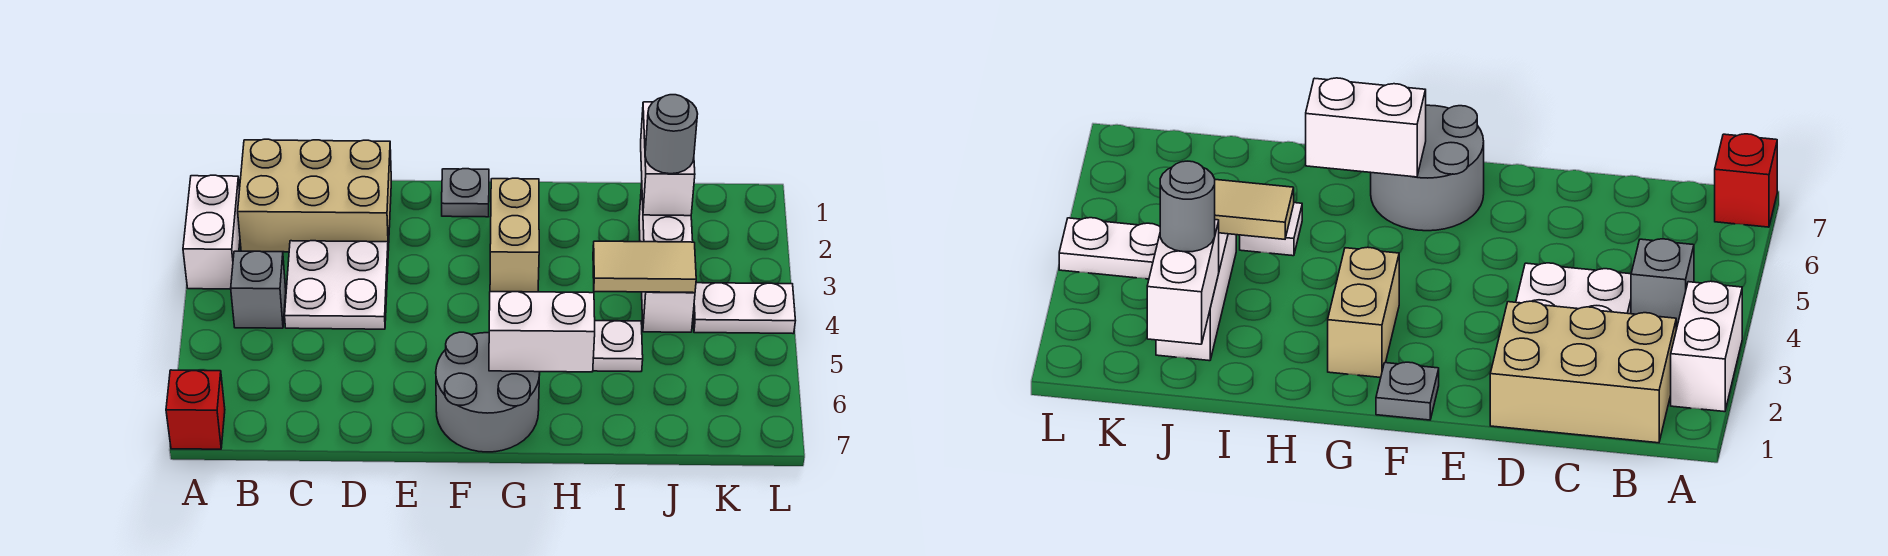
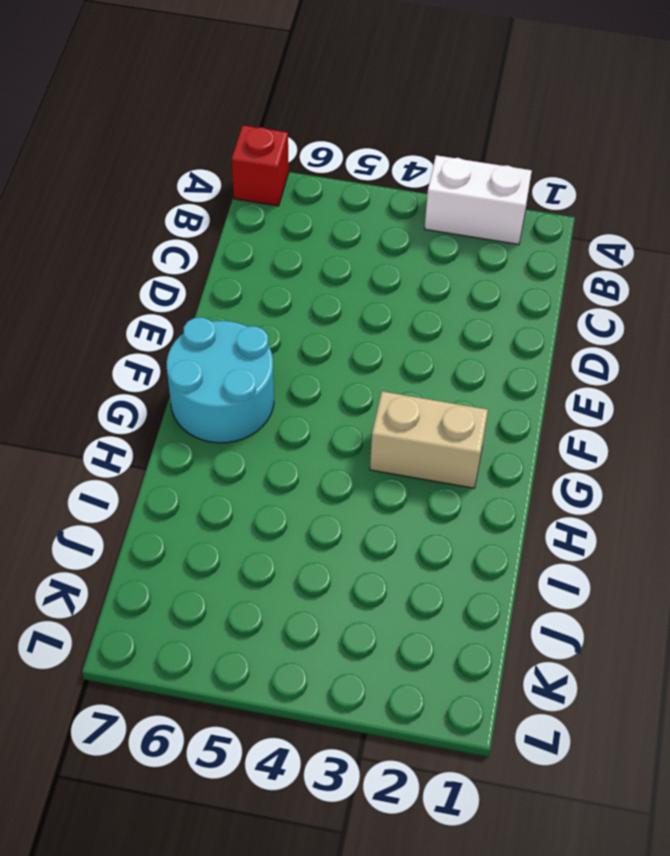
cyan 2x2 round brick [167,317,274,443] -> grey 2x2 round brick [436,332,540,452]
none -> tan 2x3 brick [238,139,391,252]
none -> grey 1x1 brick [231,251,286,328]
none -> white 2x2 plate [285,241,388,329]

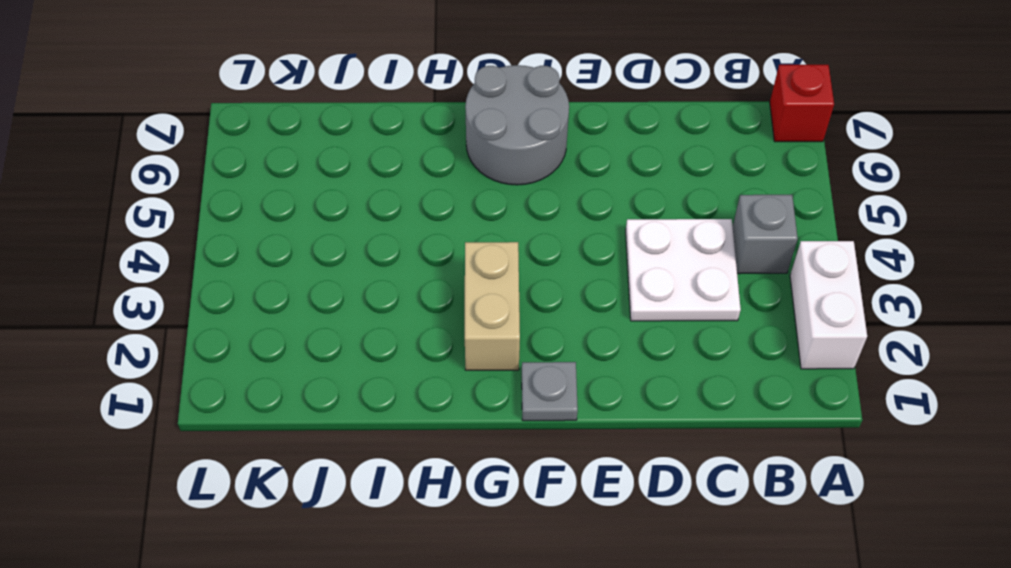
none -> tan 2x3 brick [238,139,391,252]
none -> white 1x1 plate [593,321,643,372]
none -> white 1x3 brick [639,184,695,332]

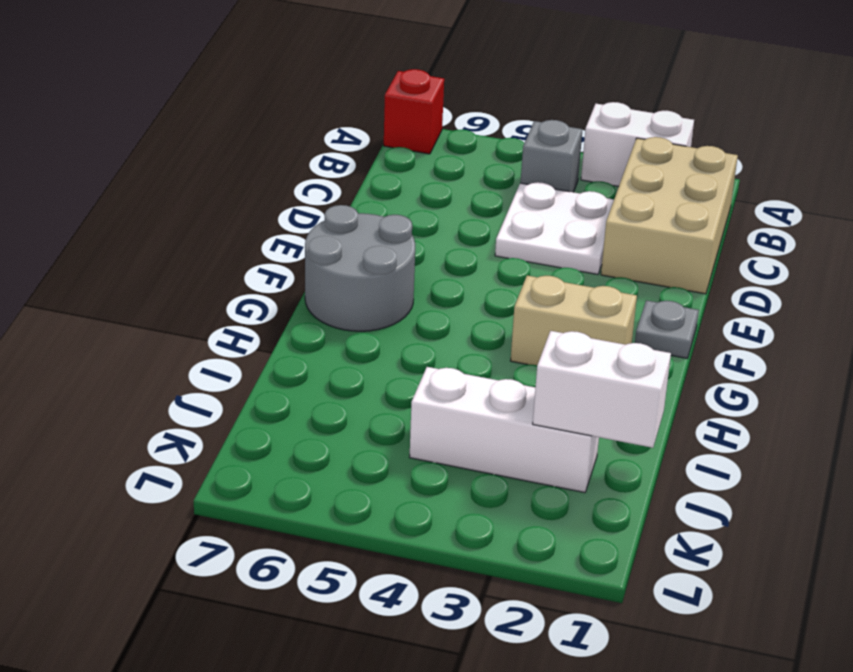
none -> white 1x1 plate [593,321,643,372]
none -> white 1x2 plate [693,283,795,334]
none -> white 1x2 brick [489,292,595,372]

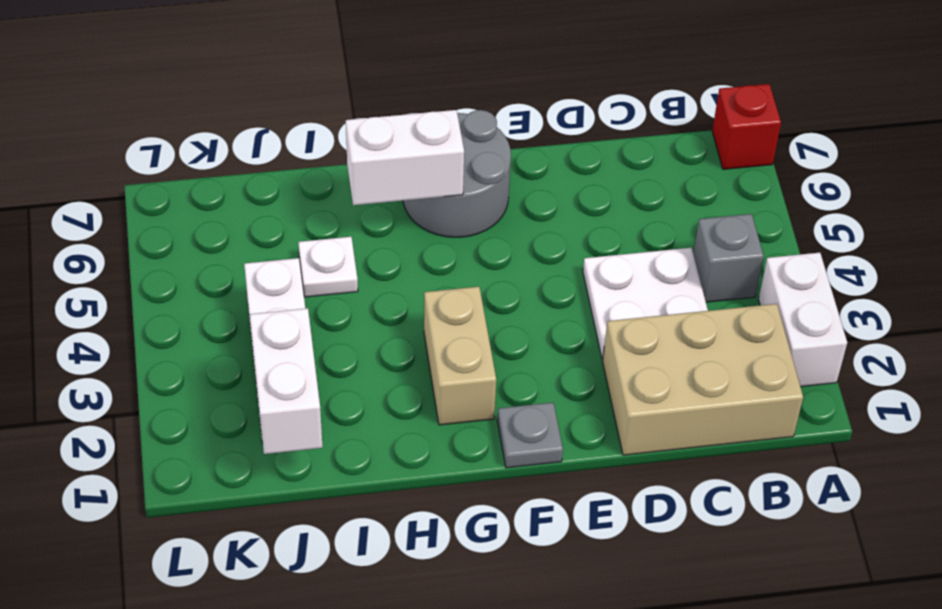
none -> white 1x2 plate [693,283,795,334]
none -> tan 1x2 tile [593,241,696,293]
none -> grey 1x1 round brick [645,95,698,174]

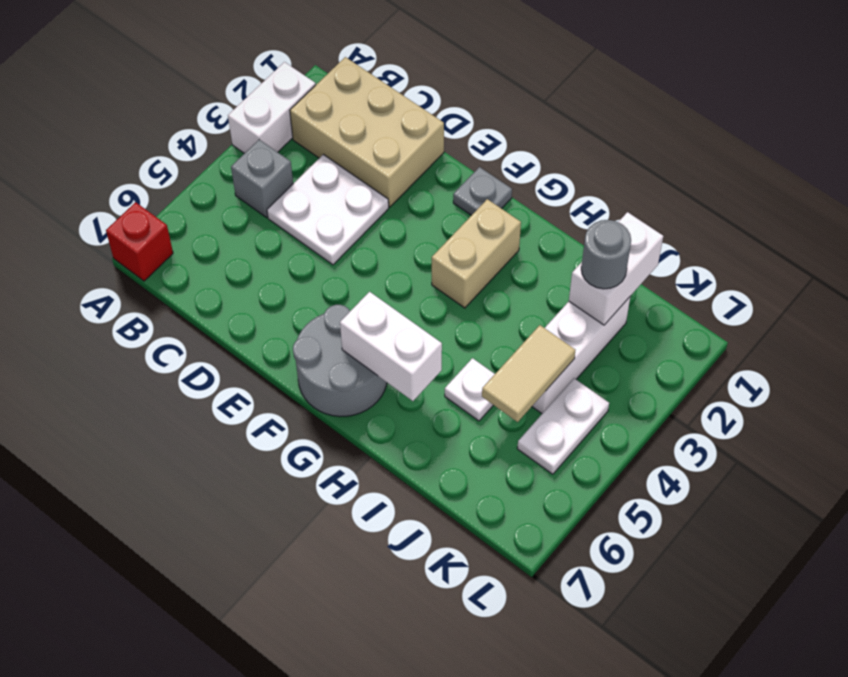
tan 1x2 tile [482,325,575,422] -> tan 1x2 tile turned to [593,241,696,293]
white 1x2 plate [517,378,609,474] -> white 1x2 plate turned to [693,283,795,334]

